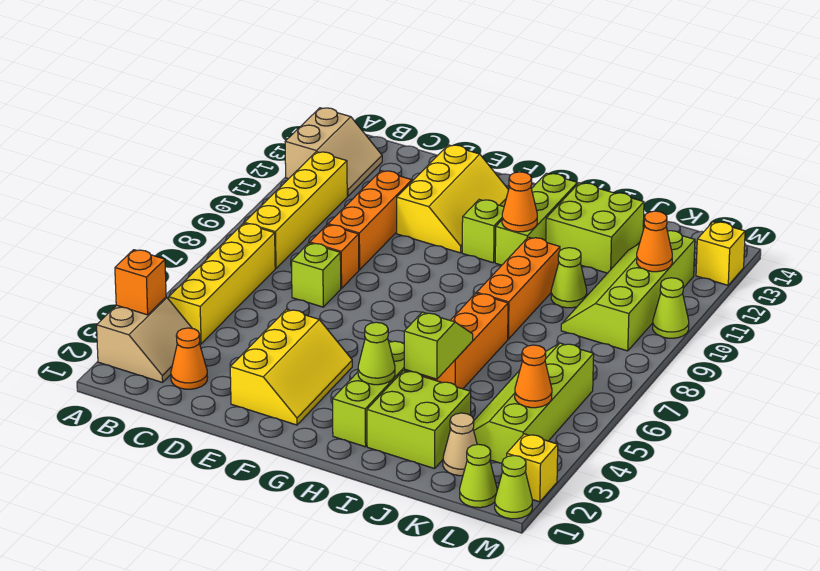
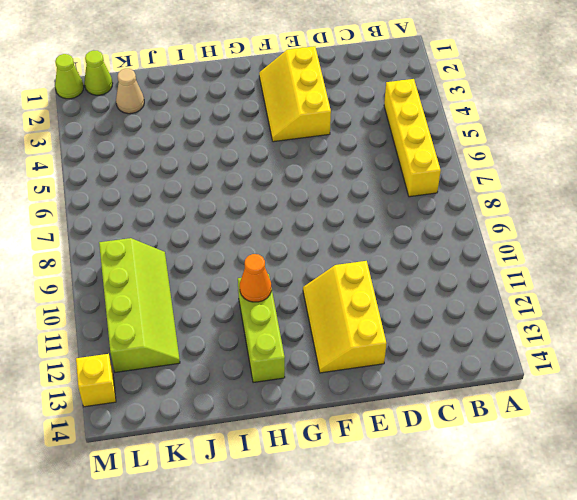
none -> tan 2x2 slope [97,297,200,383]
none -> tan 2x2 slope [285,108,382,196]
none -> yellow 1x4 brick [244,152,347,268]
none -> orange 1x1 cone [171,328,208,389]

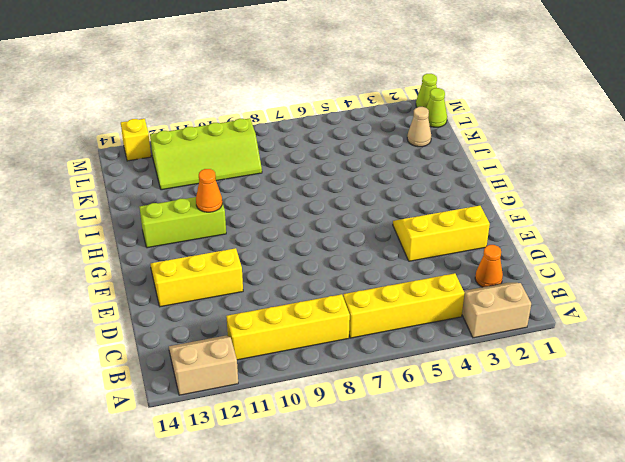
none -> lime 1x1 brick [291,243,341,307]
none -> orange 1x1 brick [310,225,359,288]
none -> orange 1x3 brick [328,171,412,270]
none -> lime 1x1 brick [462,200,504,263]

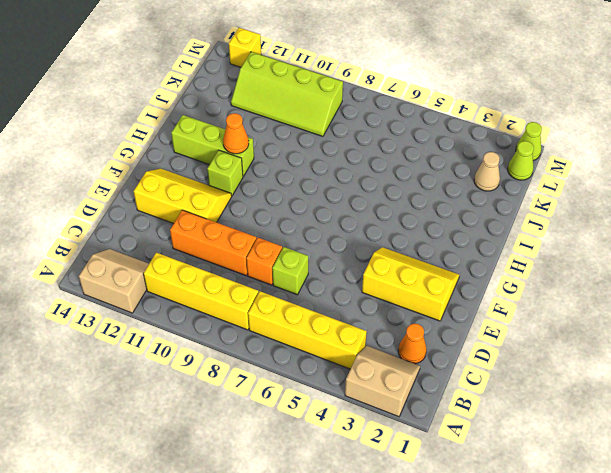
none -> lime 1x3 brick [333,341,411,447]
none -> lime 2x2 brick [367,371,471,469]
none -> orange 1x3 brick [423,293,508,389]
none -> orange 1x3 brick [477,237,560,339]

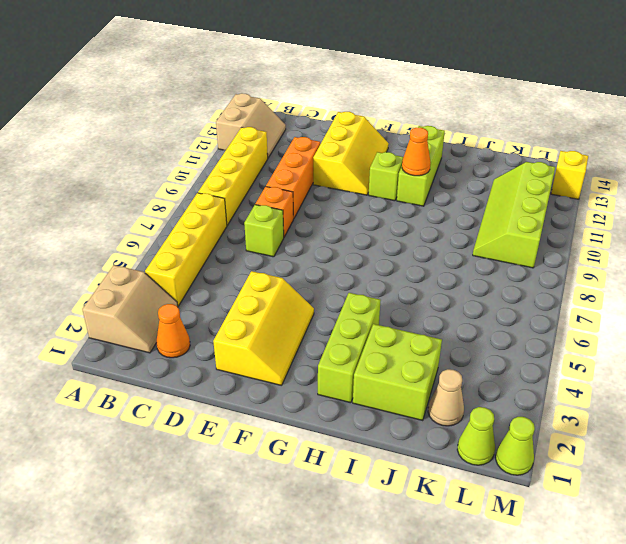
none -> orange 1x3 brick [423,293,508,389]
none -> orange 1x3 brick [477,237,560,339]
none -> lime 2x2 brick [546,183,644,273]
none -> lime 1x1 cone [551,248,587,308]

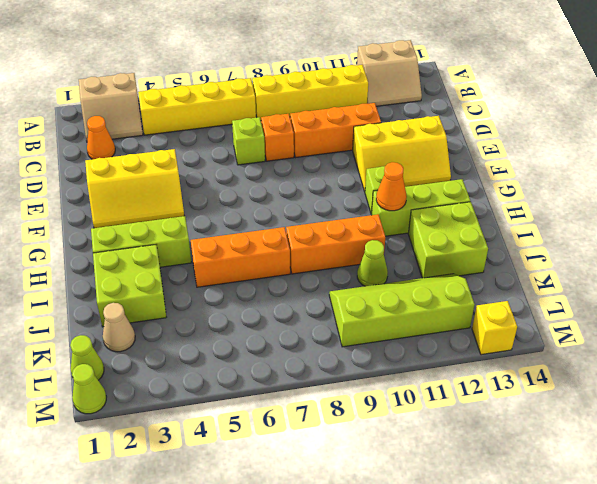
none -> lime 2x4 slope [473,343,594,463]
none -> yellow 1x1 brick [507,434,558,502]
none -> lime 1x1 cone [653,278,689,338]
none -> orange 1x1 brick [115,250,166,315]

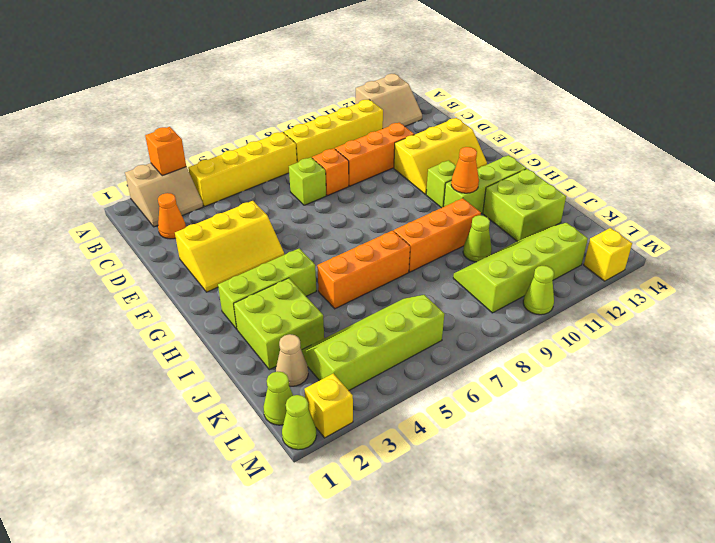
none -> lime 1x1 cone [358,322,395,385]
none -> lime 1x2 slope [404,312,473,379]
none -> orange 1x1 cone [515,345,552,408]
none -> orange 1x1 cone [637,211,672,272]

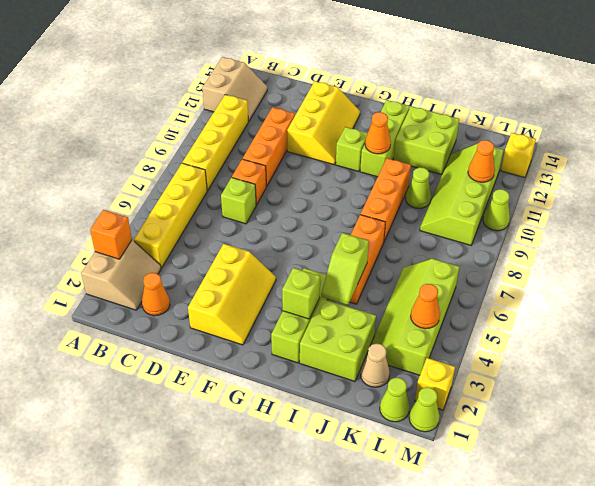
lime 1x1 brick [282,268,320,319] -> lime 1x1 cone [358,322,395,385]
lime 1x2 slope [321,233,369,305] -> lime 1x2 slope turned to [404,312,473,379]

